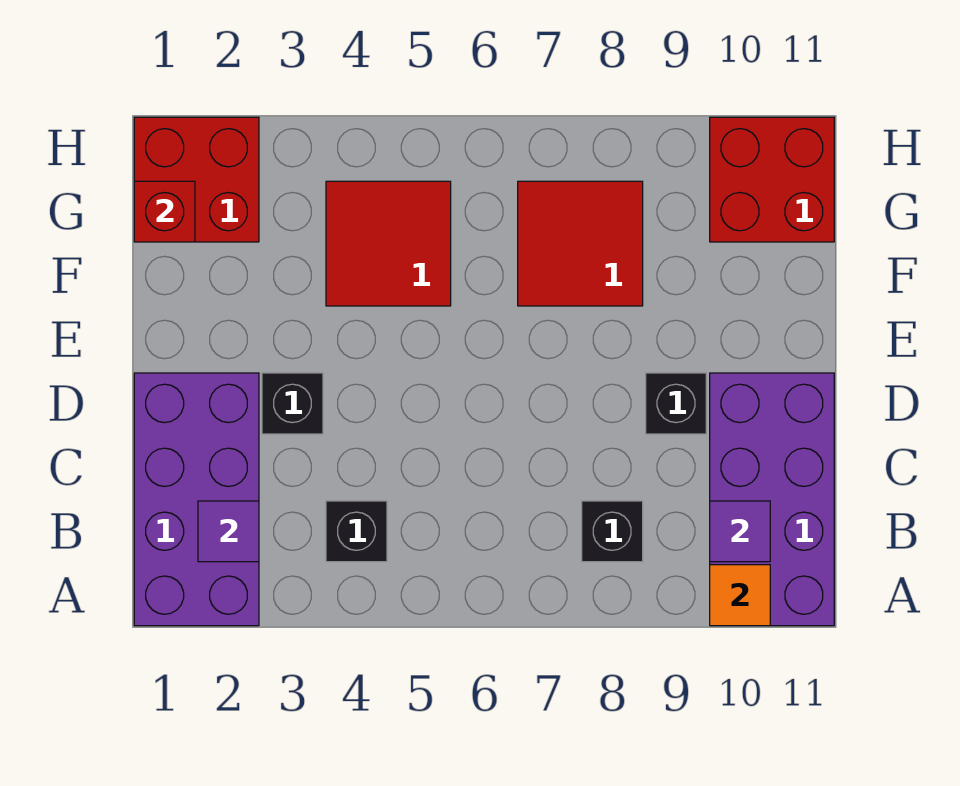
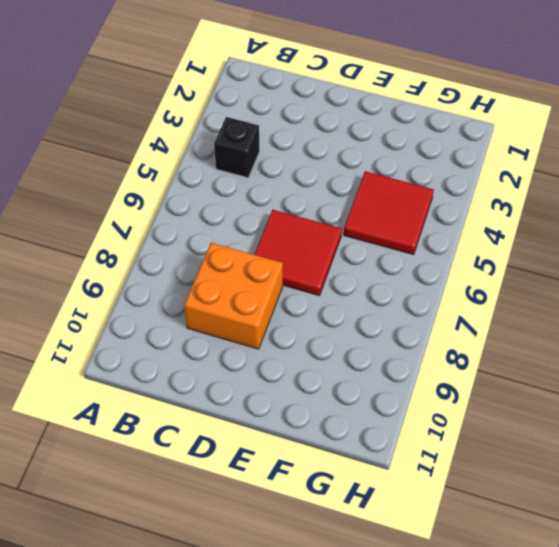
orange 2x2 brick [184,243,283,349] -> black 1x1 brick [646,373,706,434]
red 2x2 tile [254,210,342,296] -> red 2x2 tile moved to [518,181,643,306]
none -> purple 2x4 brick [134,373,259,626]
none -> purple 2x4 brick [710,373,834,626]
none -> black 1x1 brick [582,501,643,562]

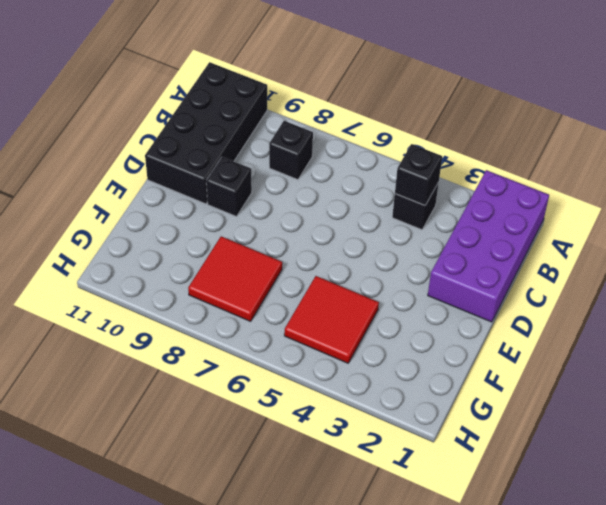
black 2x4 brick [145,62,267,204] -> purple 2x4 brick [710,373,834,626]
black 1x1 brick [395,144,442,205] -> black 1x1 brick moved to [262,373,323,434]
none -> red 2x2 brick [134,117,259,242]
none -> red 2x2 brick [710,117,834,242]
none -> orange 1x1 tile [710,565,770,626]

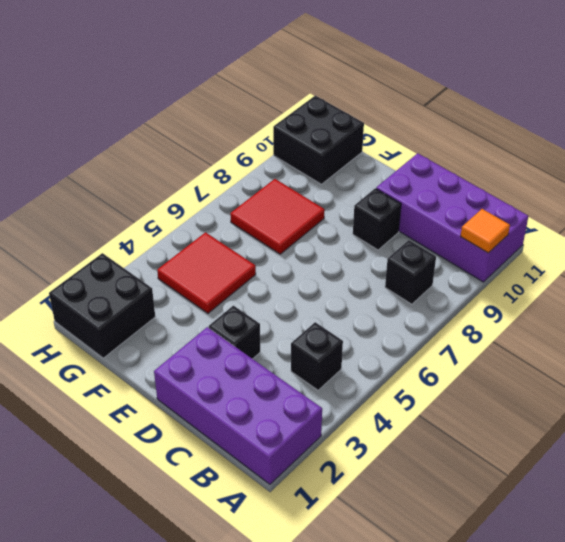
black 2x2 brick [49,253,155,358] -> red 2x2 brick [134,117,259,242]
black 2x2 brick [273,96,364,184] -> red 2x2 brick [710,117,834,242]
none -> purple 1x1 tile [198,501,259,562]
none -> purple 1x1 tile [710,501,770,562]
none -> red 1x1 brick [134,181,195,242]

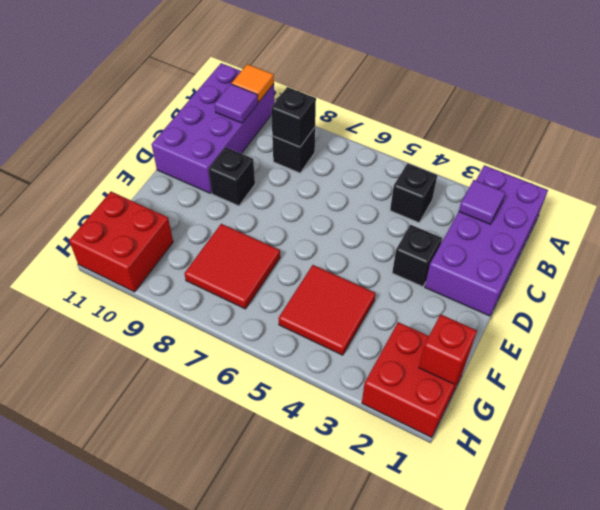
black 1x1 brick [271,87,316,147] -> none

